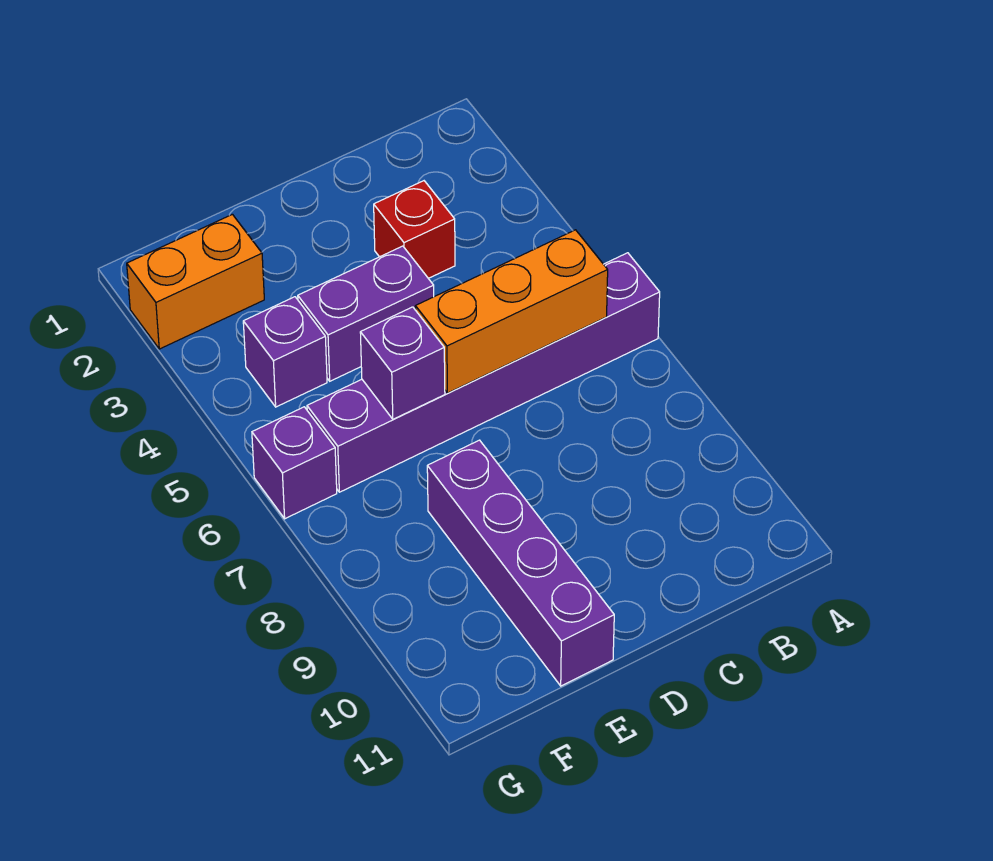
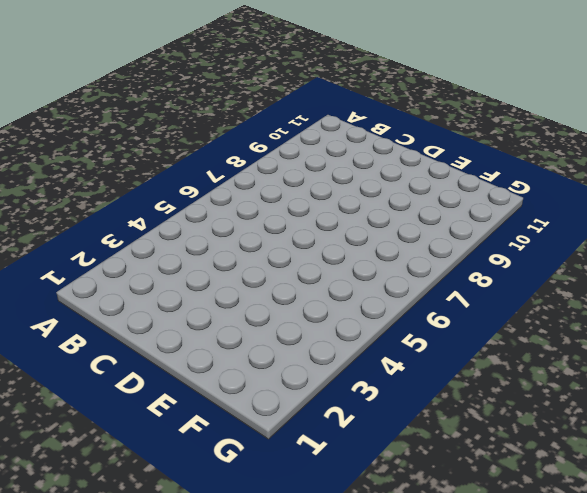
none -> purple 1x6 brick [307,253,660,492]
none -> red 1x1 brick [374,181,455,278]

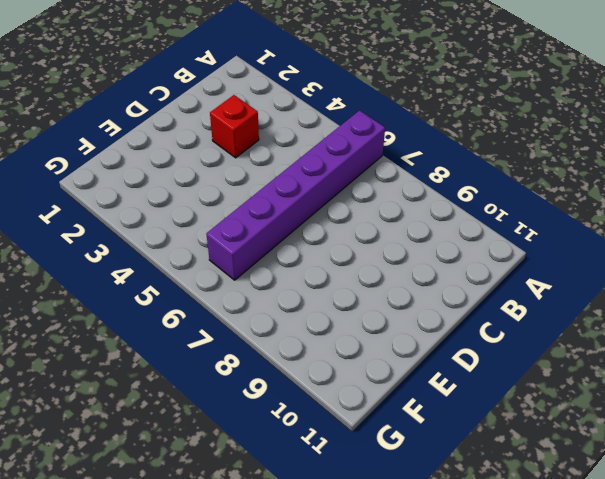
none -> purple 1x2 brick [298,246,434,381]
none -> purple 1x4 brick [427,440,614,686]

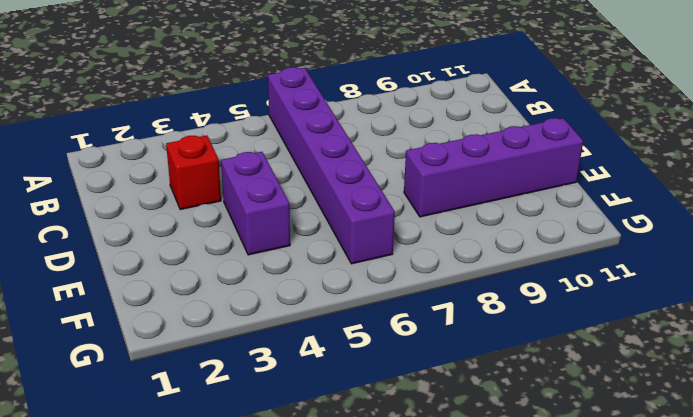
none -> orange 1x2 brick [127,214,264,349]
none -> purple 1x1 brick [243,297,327,407]

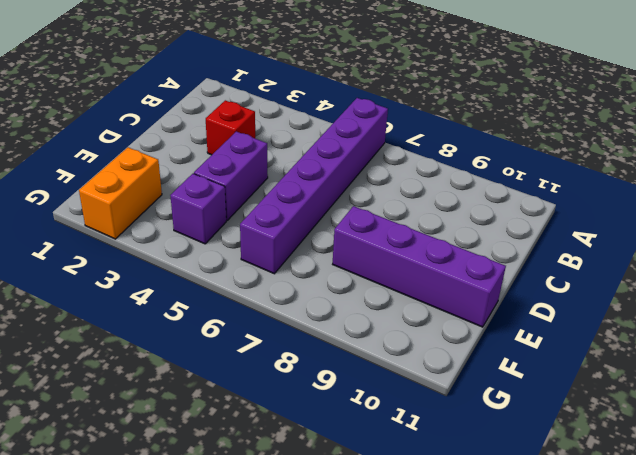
none -> purple 1x1 brick [252,407,337,519]
none -> orange 1x3 brick [415,230,608,393]

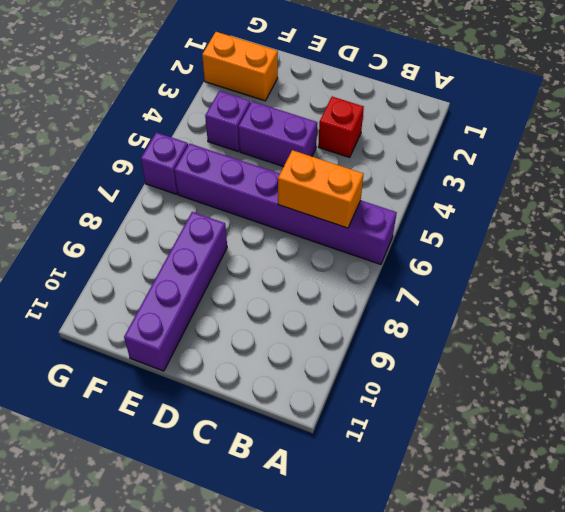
orange 1x2 brick [278,150,364,228] -> orange 1x3 brick [415,230,608,393]
none -> purple 1x1 brick [360,307,445,419]

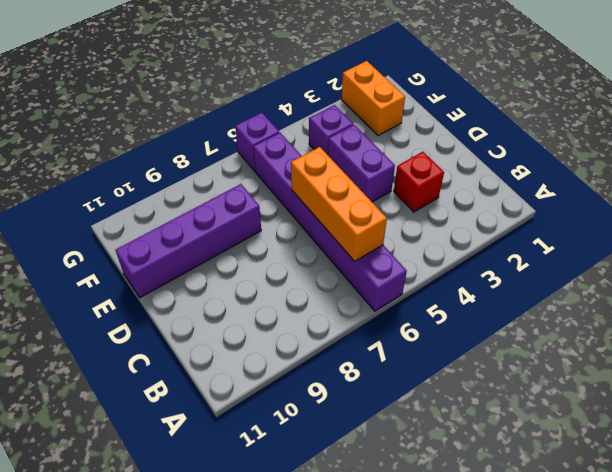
none -> purple 1x1 brick [360,307,445,419]

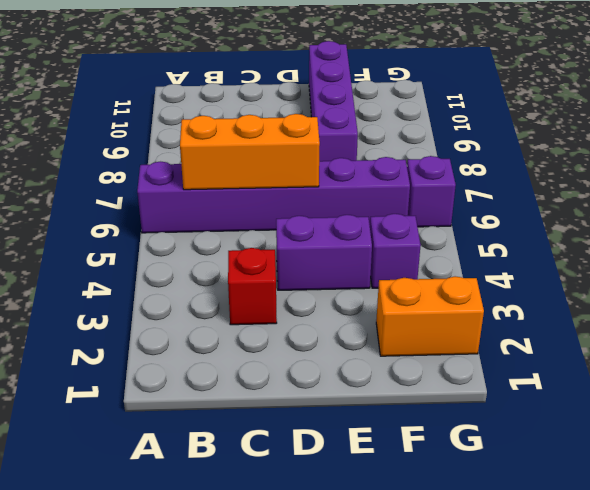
none -> purple 1x1 brick [360,307,445,419]

